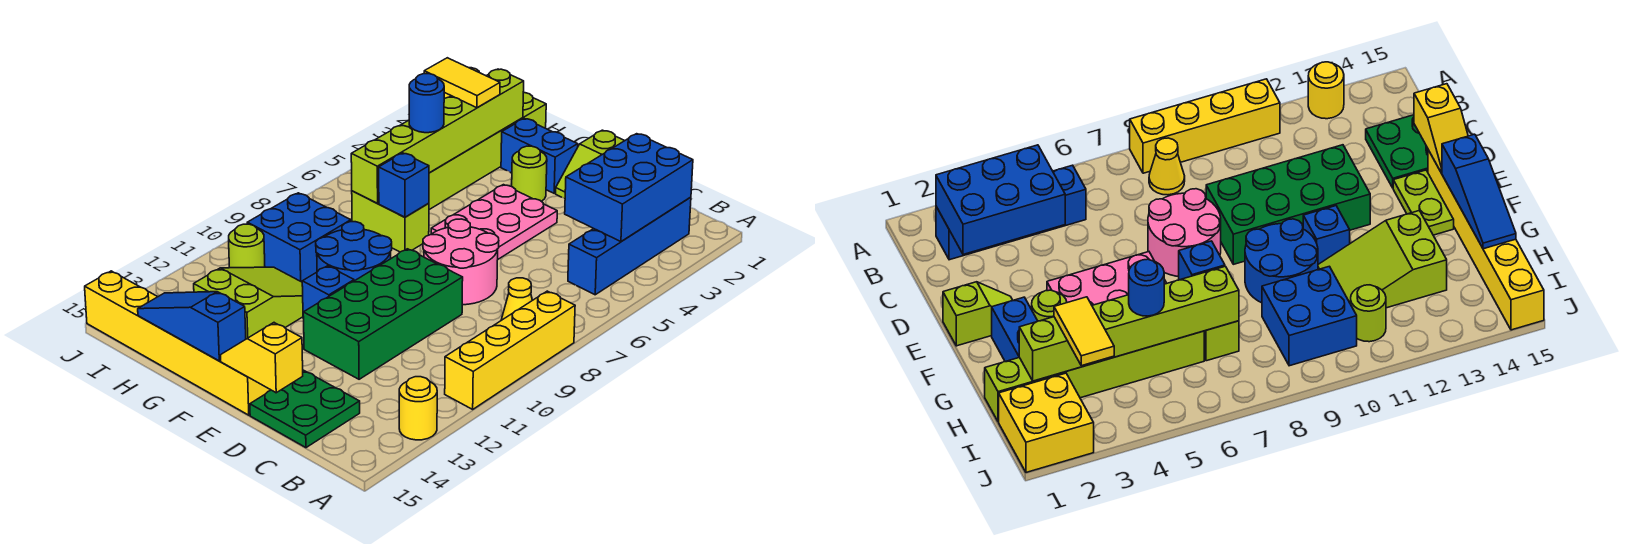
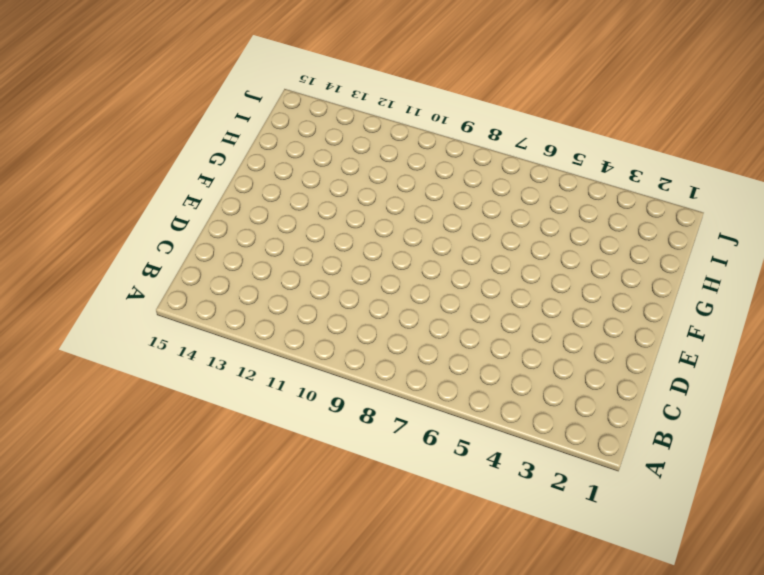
none -> yellow 1x4 brick [445,291,575,409]
none -> yellow 1x1 round brick [399,377,437,440]
none -> blue 1x4 brick [568,197,691,295]

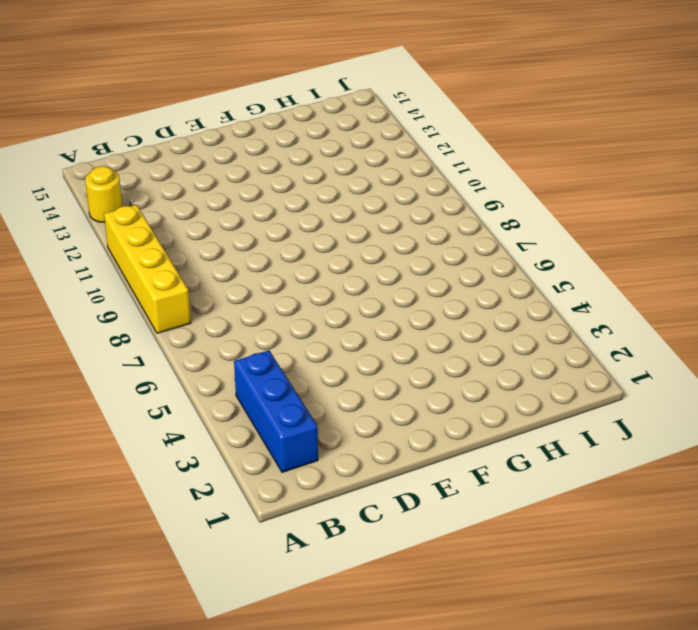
blue 1x3 brick [234,350,318,472] -> blue 1x4 brick [568,197,691,295]
none -> yellow 1x1 cone [501,278,532,320]
none -> green 2x2 plate [250,370,360,448]
none -> pink 2x2 round brick [423,219,499,305]

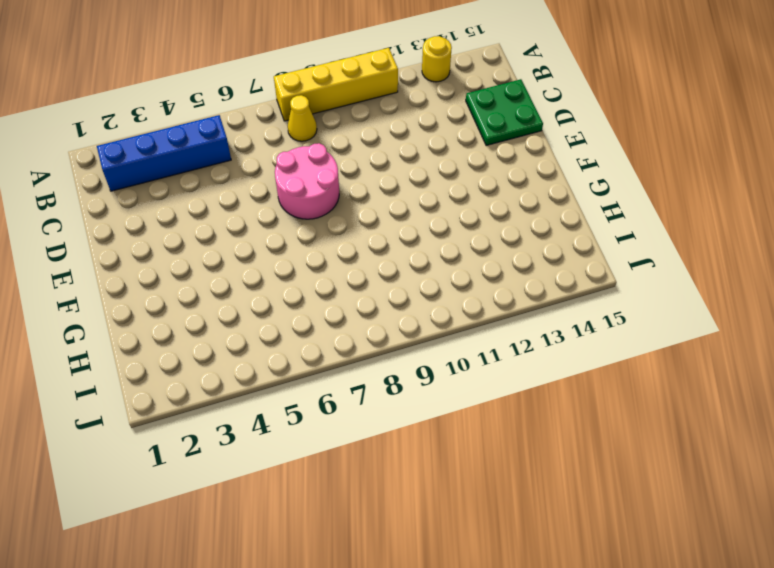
none -> green 2x4 brick [303,249,463,379]
none -> lime 1x2 slope [556,130,625,199]
none -> pink 2x3 plate [431,185,557,259]

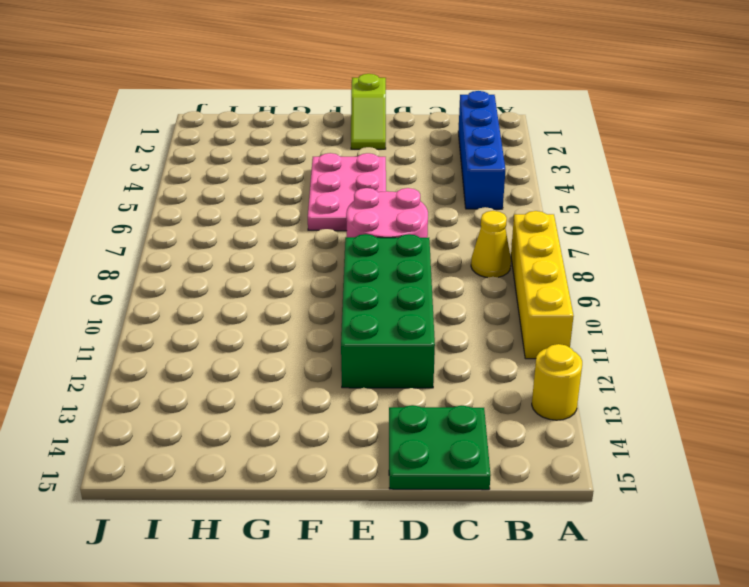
none -> lime 1x2 plate [1393,170,1454,235]
none -> yellow 1x6 brick [85,271,271,415]
none -> blue 1x2 brick [501,119,578,193]

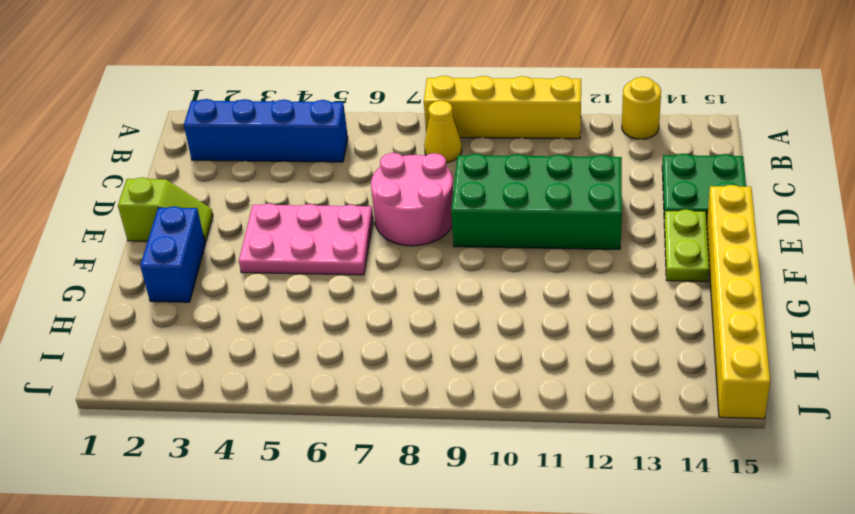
none -> lime 1x1 round brick [512,146,547,201]
none -> blue 2x2 round brick [316,222,392,281]
none -> blue 1x1 brick [302,266,354,318]

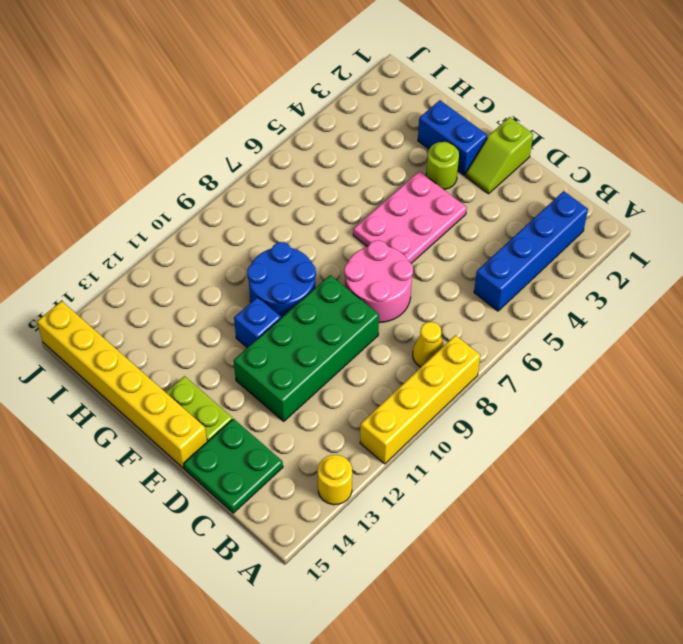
none -> lime 1x2 brick [352,191,429,252]
none -> lime 2x3 slope [194,267,303,339]
none -> lime 1x6 brick [429,93,546,210]

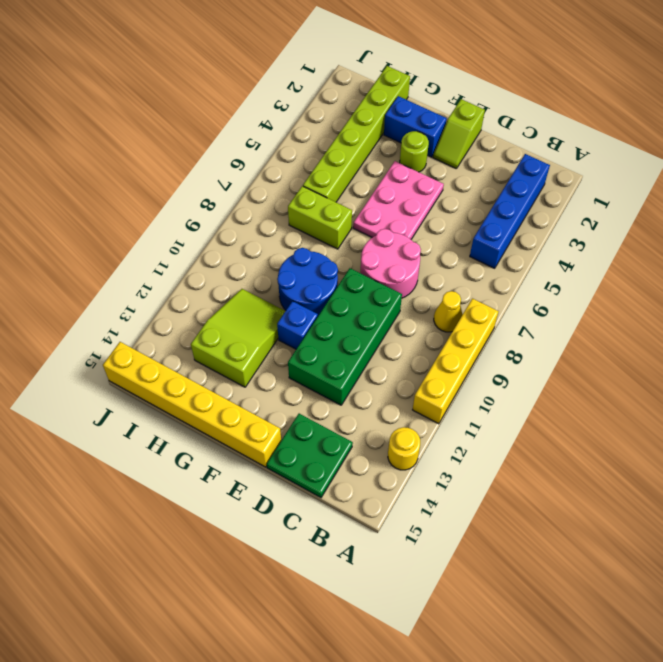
none -> lime 1x2 plate [1393,170,1454,235]
none -> blue 2x2 brick [247,193,351,282]
none -> yellow 2x2 brick [999,373,1094,472]

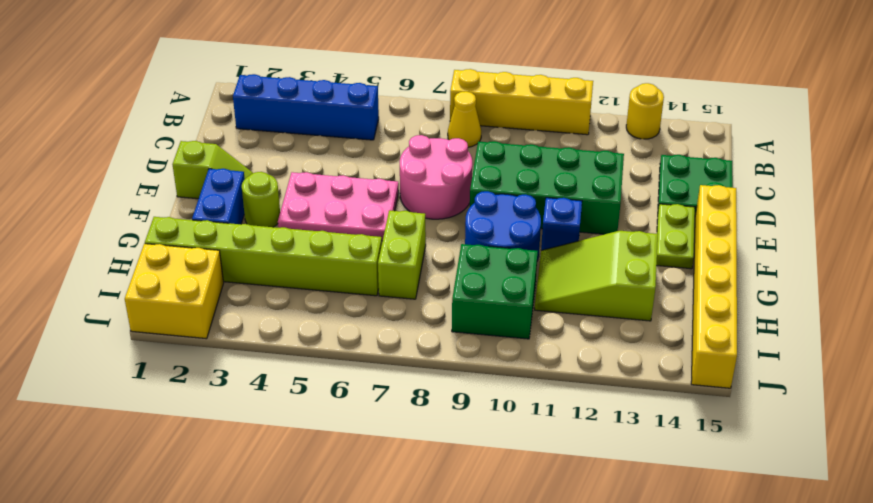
green 2x2 brick [452,244,538,339] -> blue 2x2 brick [247,193,351,282]
none -> lime 1x1 round brick [229,224,265,268]
none -> blue 2x3 brick [565,134,693,242]
none -> yellow 1x2 slope [221,323,303,393]

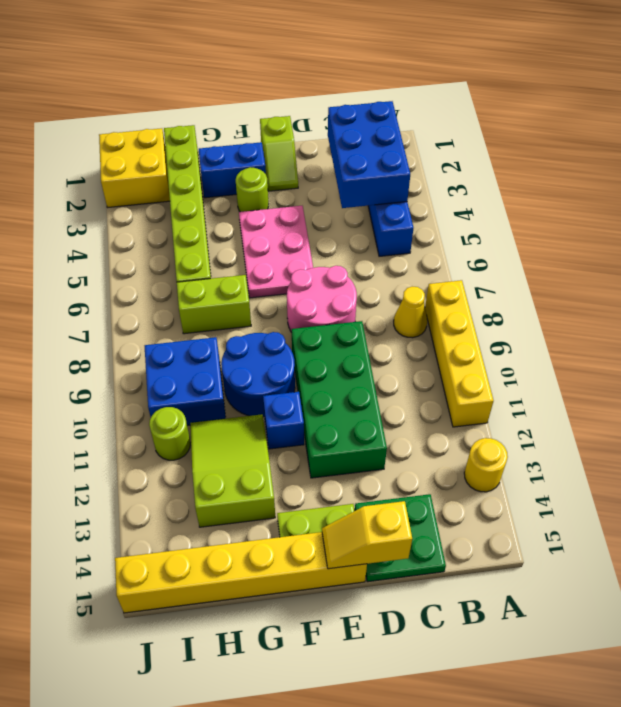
none -> blue 1x3 slope [138,292,246,361]
none -> blue 1x1 brick [379,153,429,217]
none -> lime 1x6 brick [351,69,524,203]

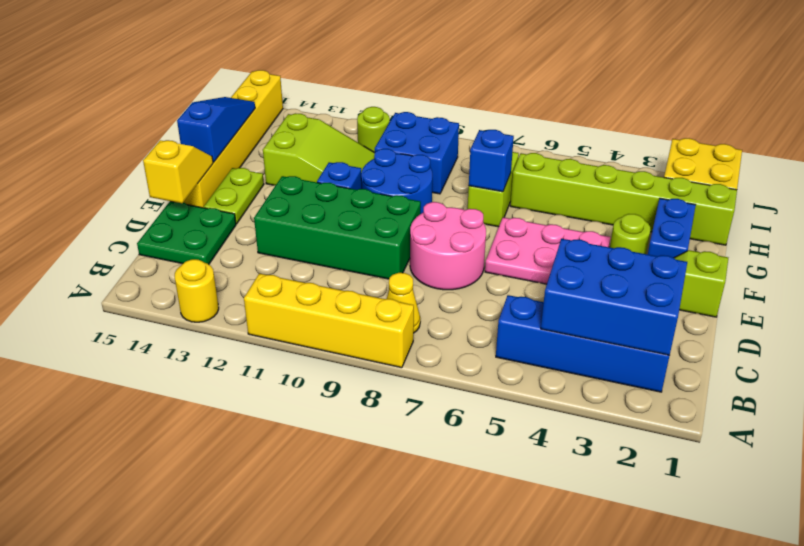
none -> lime 1x6 brick [351,69,524,203]
none -> yellow 1x2 tile [424,58,500,108]
none -> blue 1x1 round brick [409,74,444,133]

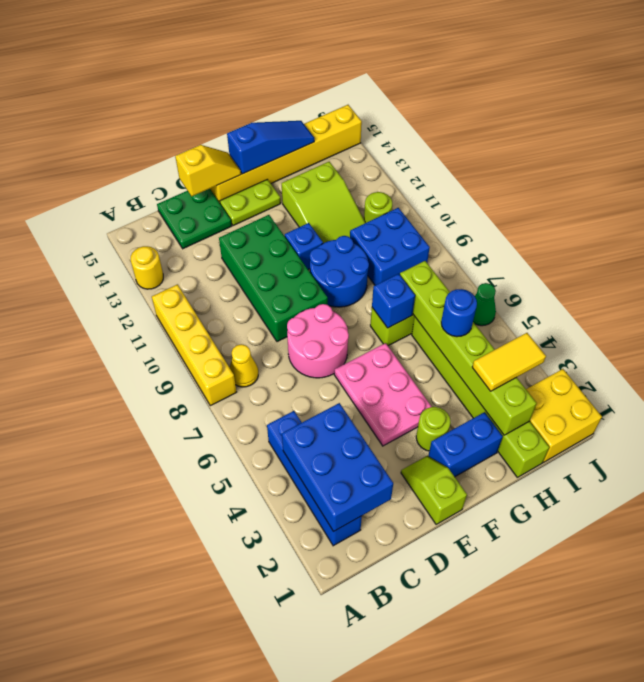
green 1x1 cone [473,283,496,326] -> none

